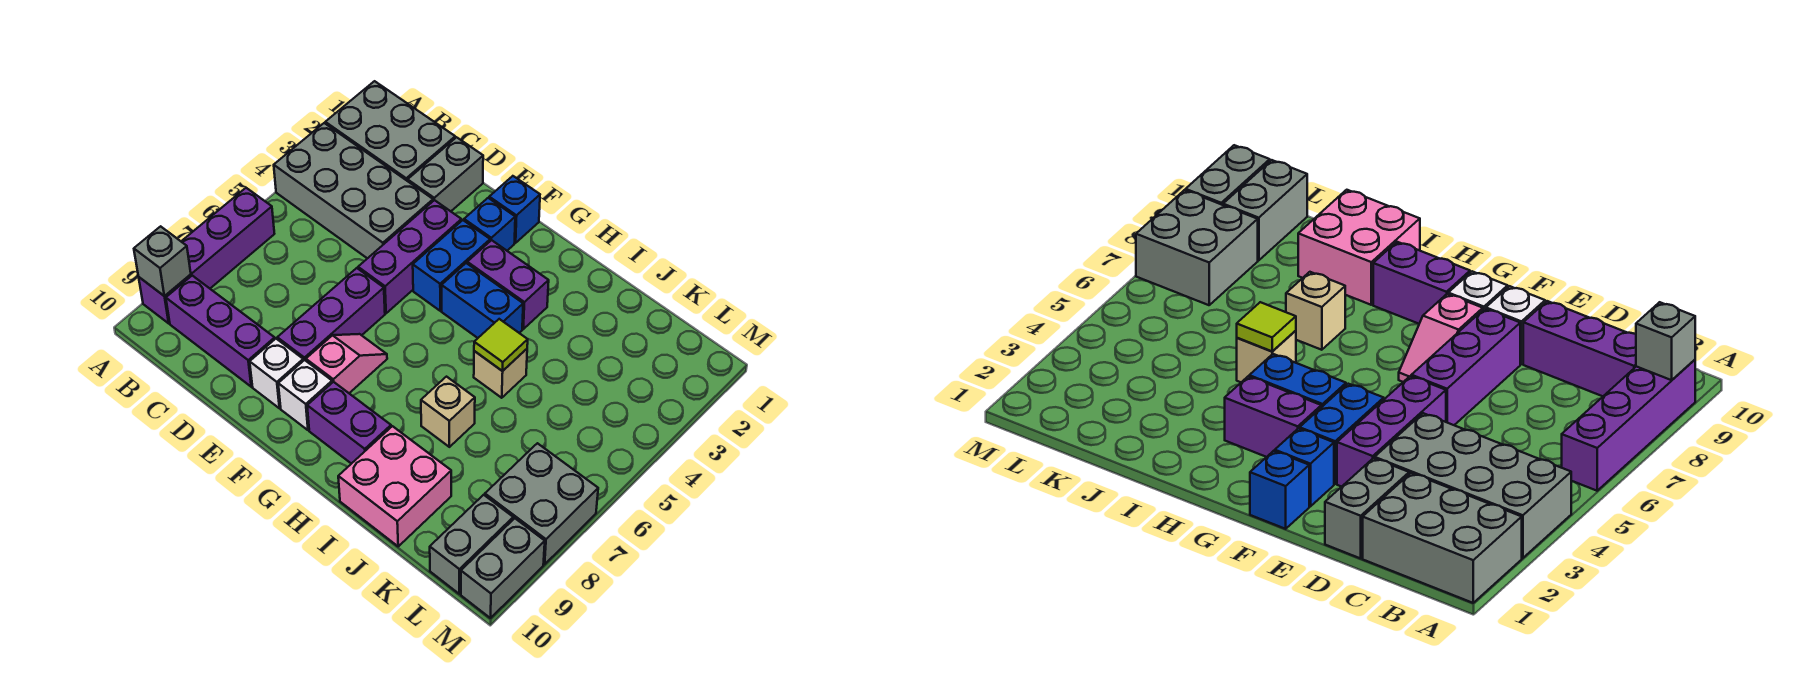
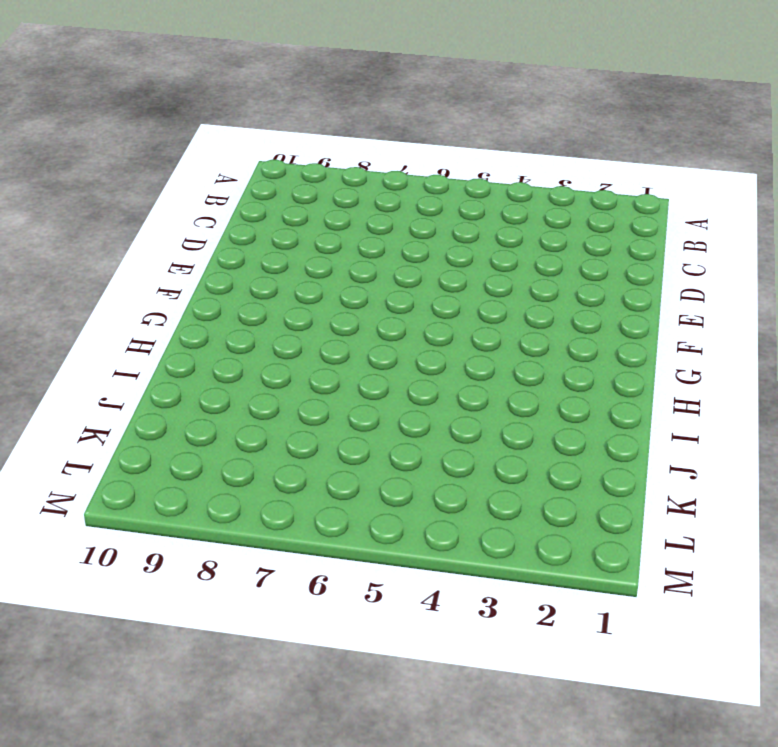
none -> grey 2x3 brick [325,81,455,181]
none -> grey 2x4 brick [274,123,433,258]
none -> purple 1x4 brick [139,188,274,323]

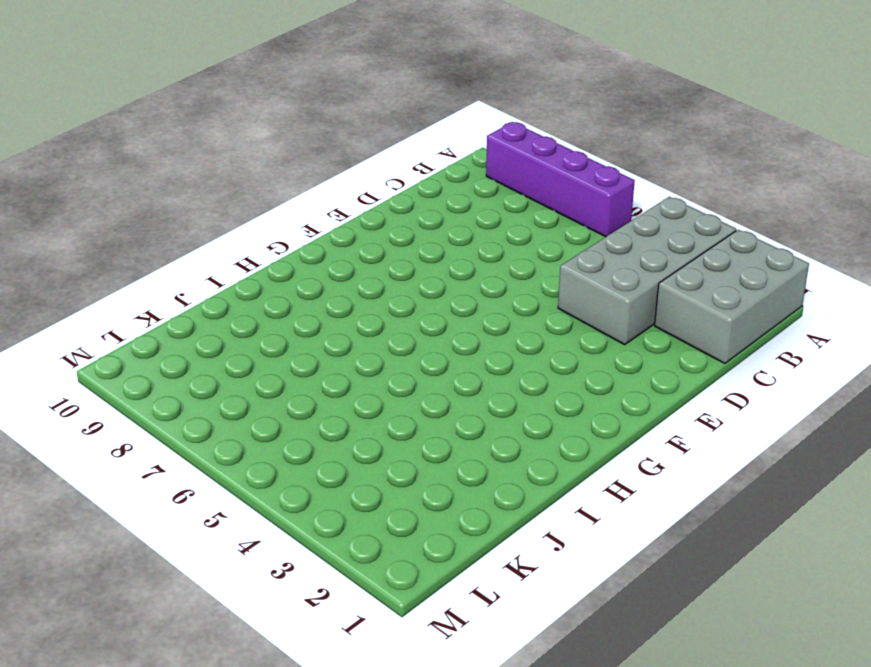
none -> purple 1x3 brick [166,276,275,387]
none -> grey 1x2 brick [408,137,483,211]
none -> purple 1x3 brick [358,200,461,313]

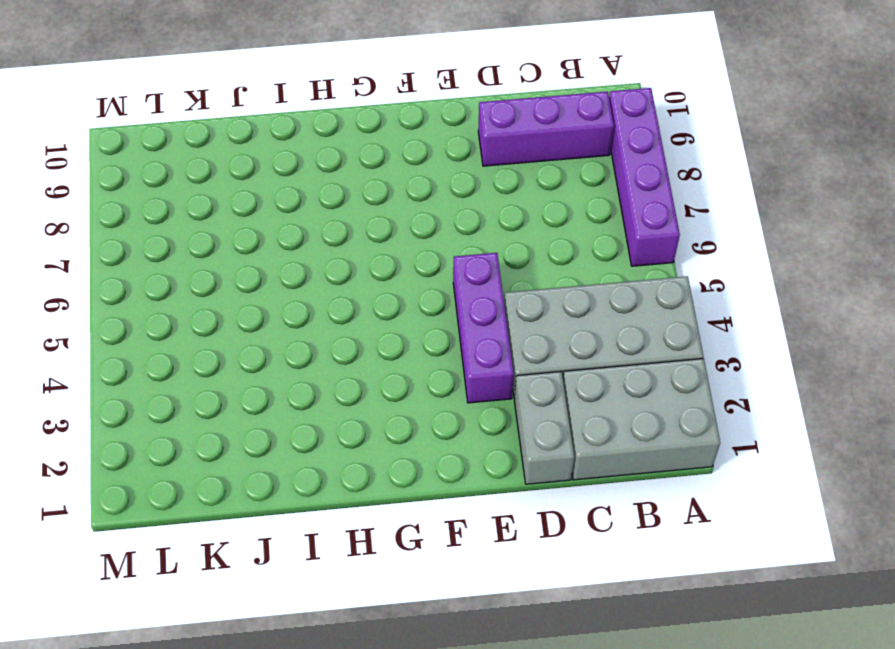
none -> purple 1x3 brick [277,268,385,361]
none -> white 1x1 brick [250,339,303,408]
none -> blue 1x1 brick [489,176,540,243]

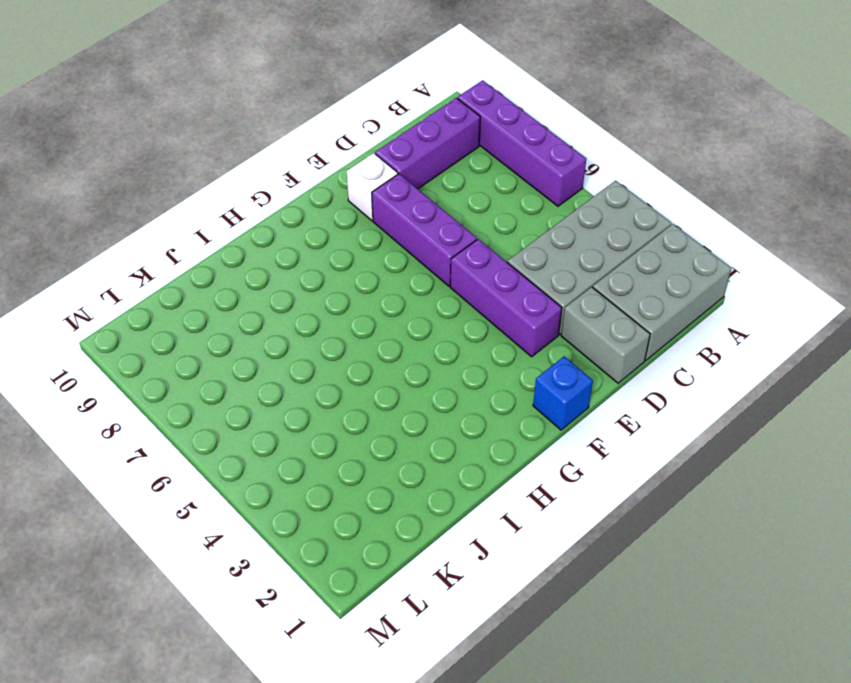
none -> blue 1x1 brick [464,198,515,251]
none -> blue 1x2 brick [413,220,490,311]
none -> pink 1x2 slope [306,334,387,393]

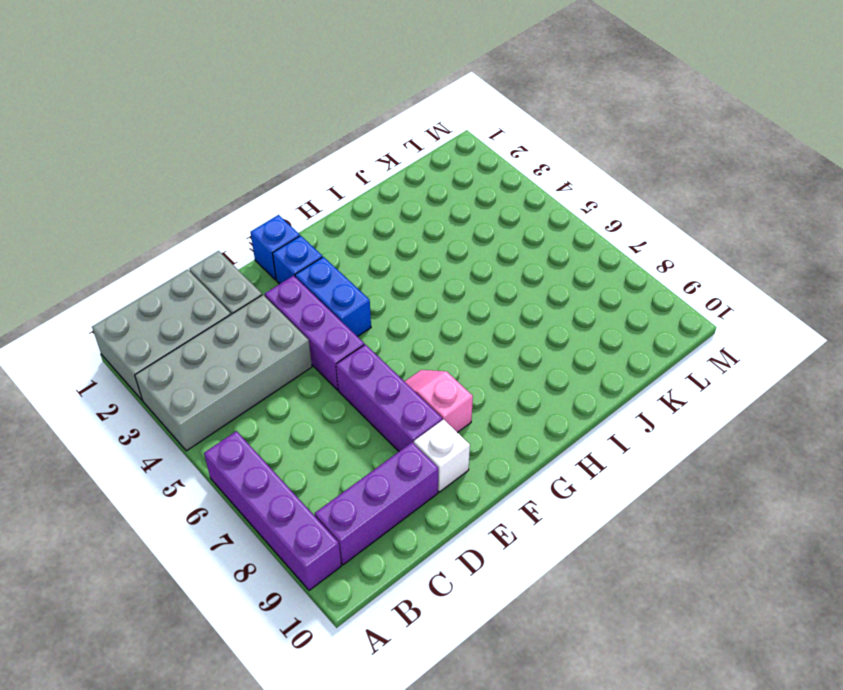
none -> white 1x1 brick [278,360,332,430]
none -> purple 1x2 brick [467,240,549,329]
none -> blue 1x2 brick [442,263,523,338]

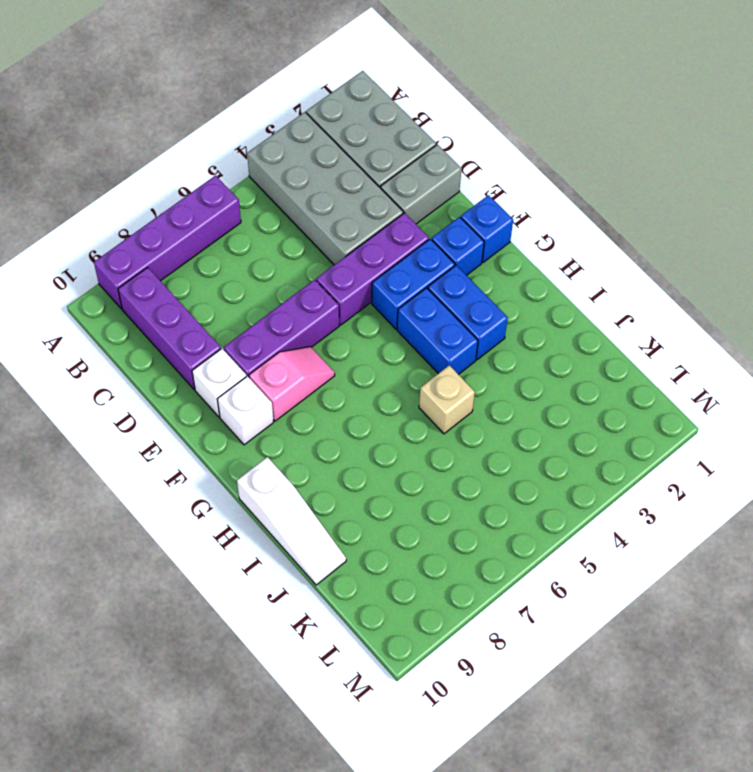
blue 1x2 brick [428,265,508,360] -> purple 1x2 brick [467,240,549,329]
white 1x3 slope [237,457,346,585] -> pink 2x2 brick [338,426,451,546]
none -> purple 1x2 brick [307,382,391,464]
none -> tan 1x1 brick [421,377,475,447]
none -> grey 2x2 brick [485,443,598,564]

